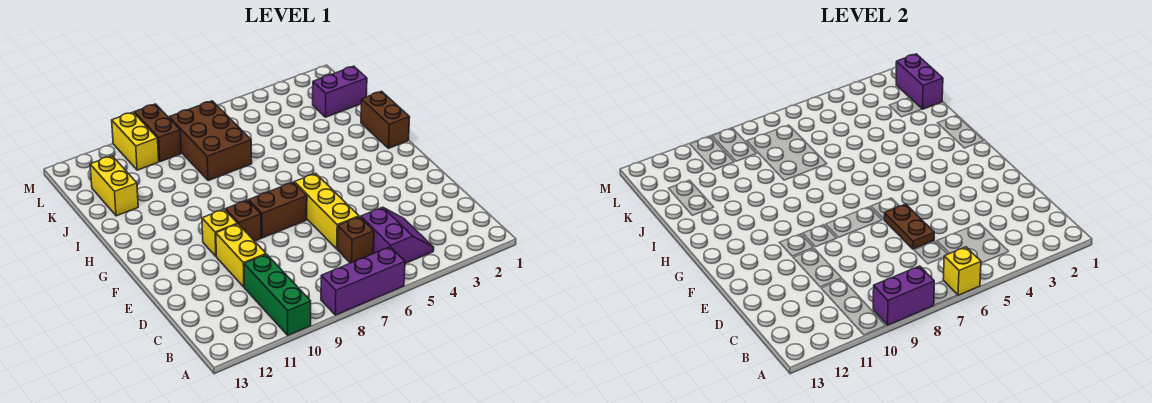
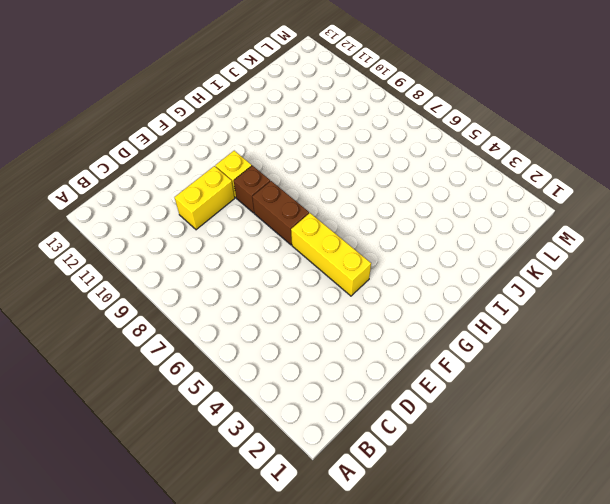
yellow 1x3 brick [291,213,371,296] -> yellow 1x3 brick turned to [294,173,359,249]
none -> purple 1x3 brick [321,247,405,315]
none -> green 1x3 brick [244,254,311,335]
none -> purple 2x2 slope [361,207,434,263]

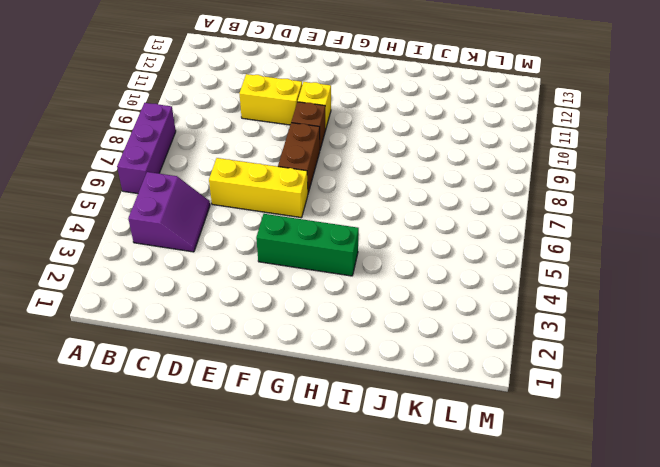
purple 2x2 slope [128,172,210,252] -> purple 2x2 slope turned to [361,207,434,263]
green 1x3 brick [256,214,359,276] -> green 1x3 brick moved to [244,254,311,335]
none -> brown 1x1 brick [337,217,374,263]
none -> brown 1x2 brick [361,91,410,148]
none -> brown 2x3 brick [169,101,252,181]

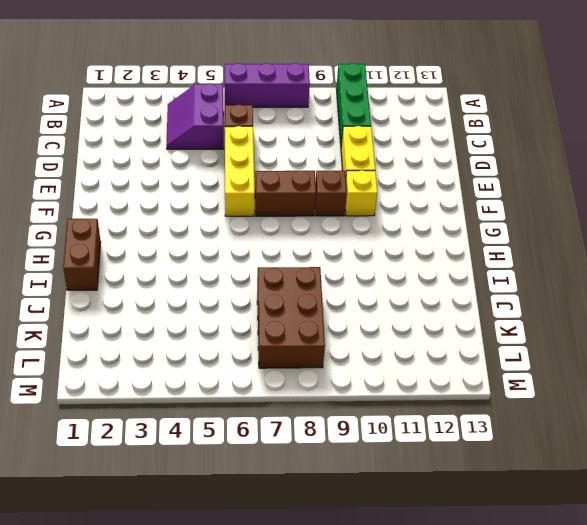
none -> yellow 1x2 brick [90,156,138,216]
none -> purple 1x2 brick [313,66,367,117]
none -> brown 1x2 brick [134,104,181,162]

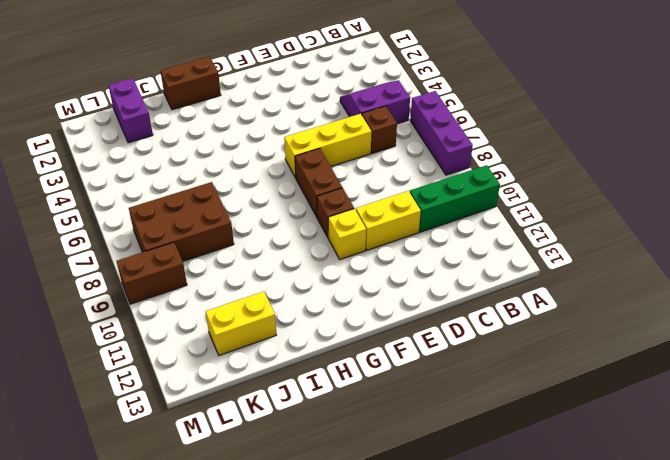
none -> yellow 1x2 brick [112,112,159,170]
none -> yellow 1x1 brick [943,247,981,295]
none -> purple 1x2 brick [873,266,934,325]

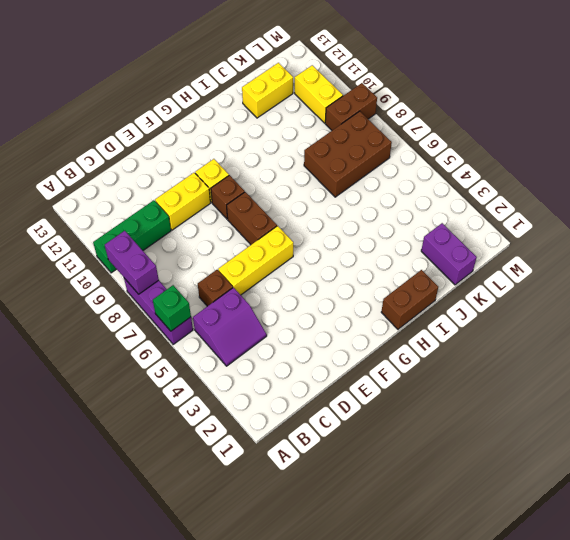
green 1x1 brick [153,285,191,331] -> yellow 1x1 brick [943,247,981,295]
yellow 1x2 brick [295,65,343,123] -> yellow 1x2 brick turned to [112,112,159,170]
none -> brown 1x2 plate [884,204,934,249]
none -> purple 1x2 brick [896,54,943,109]

